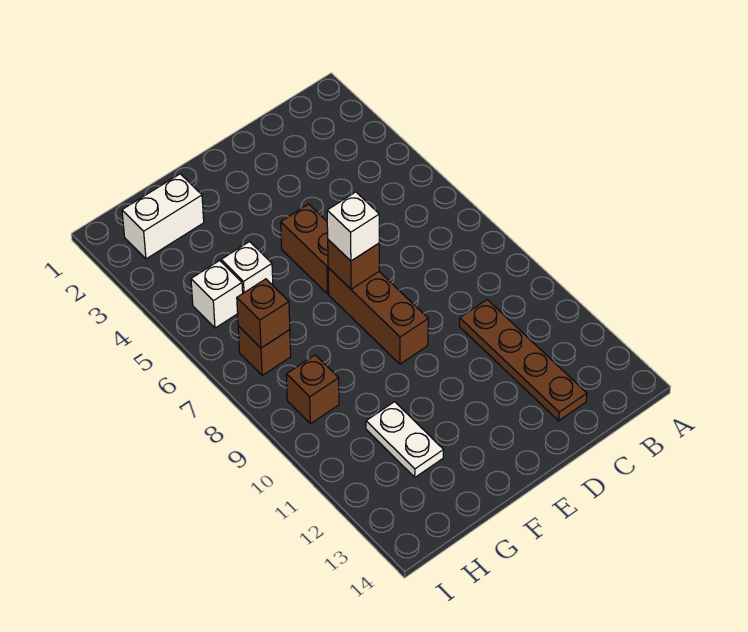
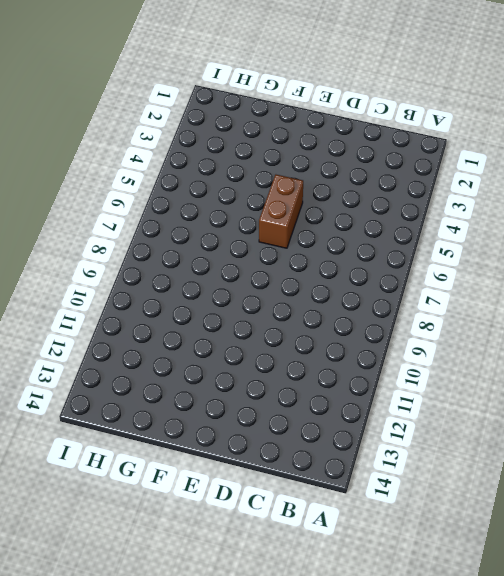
none -> brown 1x4 plate [459,300,587,421]
none -> brown 1x3 brick [328,268,428,364]
none -> white 1x2 brick [122,174,204,259]

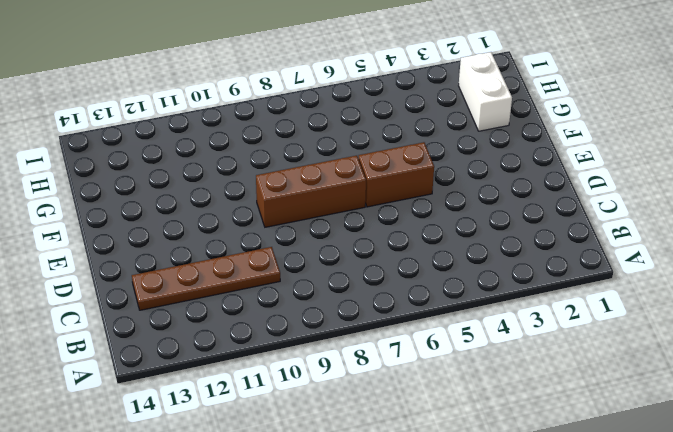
none -> white 1x1 brick [221,242,273,293]
none -> white 1x2 plate [366,402,444,477]
none -> white 1x1 brick [191,261,243,328]

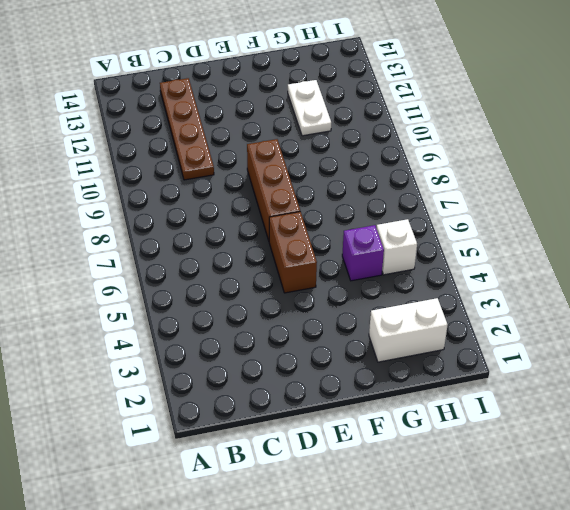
purple 1x1 brick [342,225,384,281] -> white 1x1 brick [221,242,273,293]
none -> brown 1x1 brick [238,326,291,375]
none -> brown 1x1 brick [286,355,339,424]
none -> brown 1x1 brick [328,240,379,289]

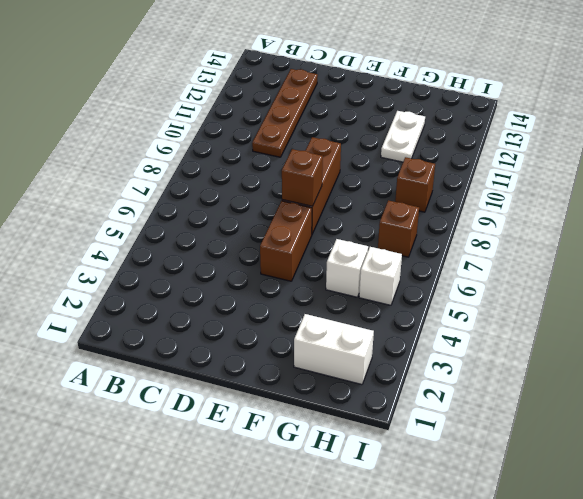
none -> brown 1x1 brick [237,279,290,348]
none -> white 1x1 brick [327,192,379,261]

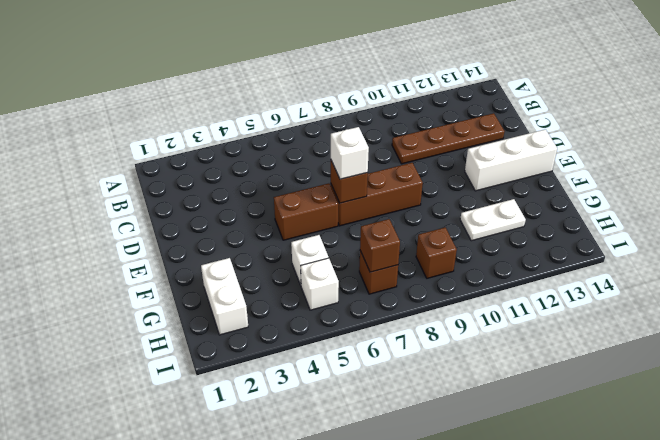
white 1x3 brick [465,129,557,191] -> none

